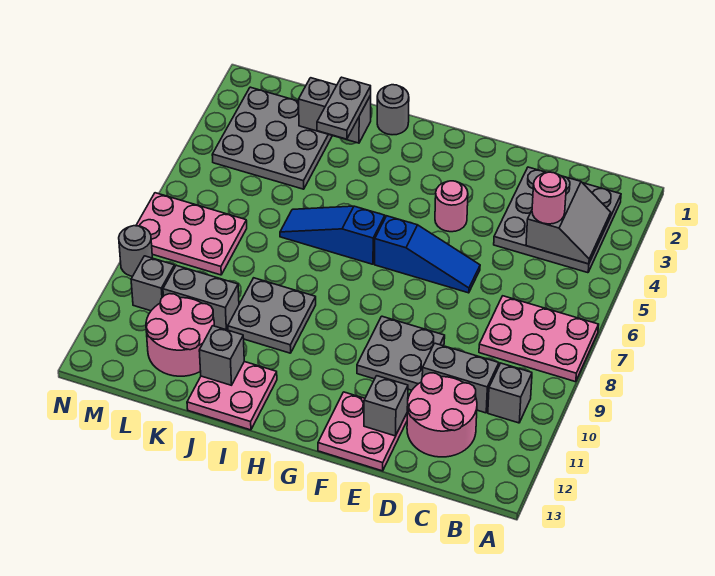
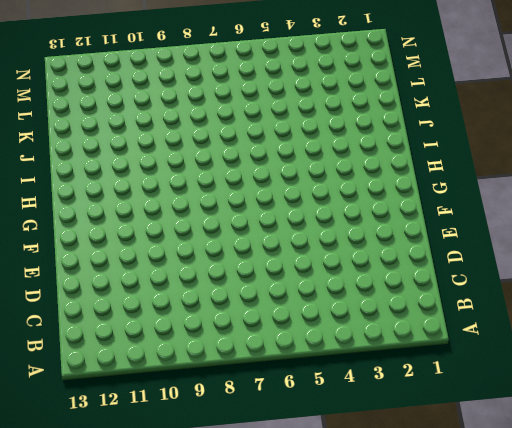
none -> pink 2x3 plate [479,296,599,382]
none -> grey 3x3 plate [494,167,621,273]
none -> grey 1x1 brick [488,363,532,423]

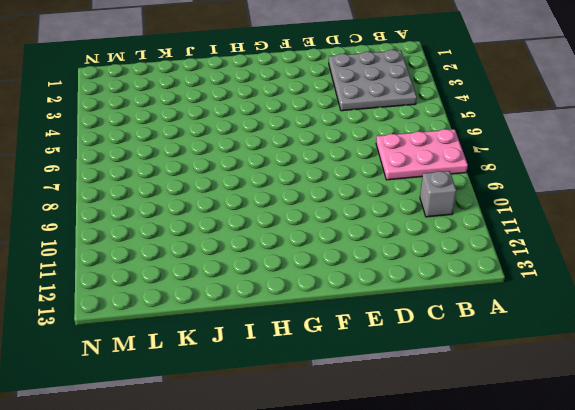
none -> grey 1x2 brick [422,343,499,413]
none -> pink 2x2 round brick [407,373,477,457]
none -> blue 1x3 slope [375,216,480,293]

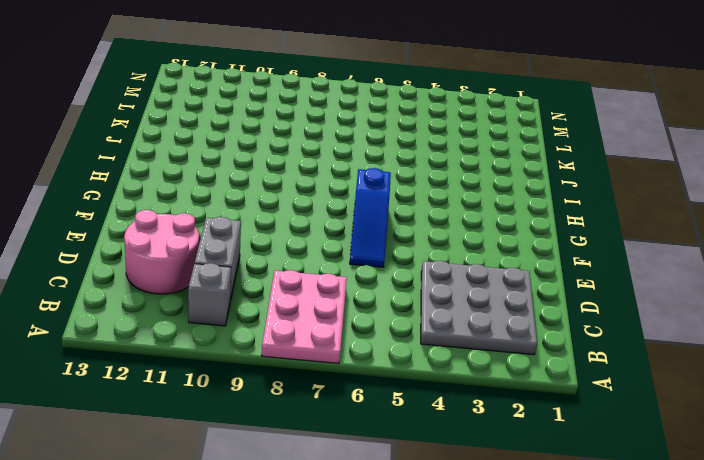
none -> grey 2x2 plate [357,316,445,390]
none -> pink 2x2 plate [318,392,407,471]
none -> pink 1x1 round brick [435,181,468,232]

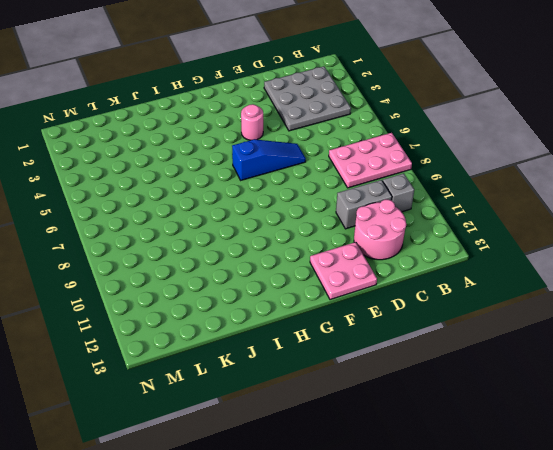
none -> grey 2x2 plate [357,316,445,390]
none -> blue 1x3 slope [280,206,385,264]
none -> grey 1x1 round brick [377,85,409,135]

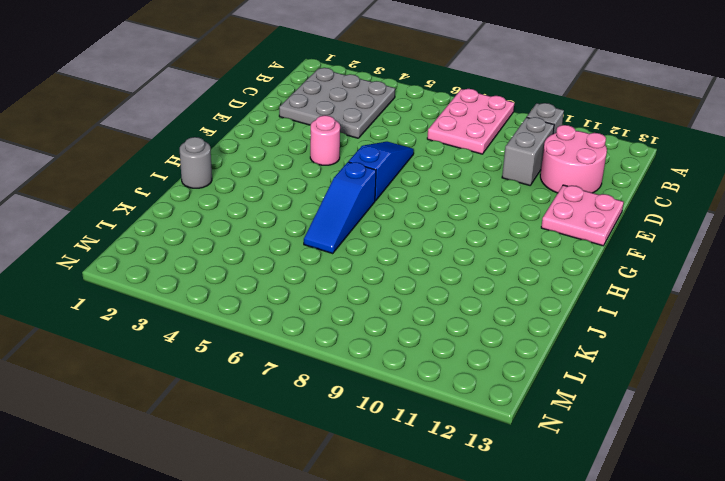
none -> grey 2x2 plate [357,316,445,390]
none -> grey 2x2 plate [228,278,316,353]
none -> pink 2x2 plate [187,362,277,430]

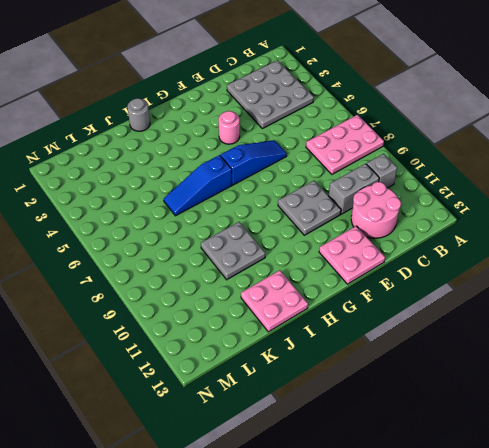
none -> grey 3x3 plate [212,87,332,189]
none -> grey 1x2 brick [163,265,239,330]
none -> pink 2x2 round brick [146,294,214,376]

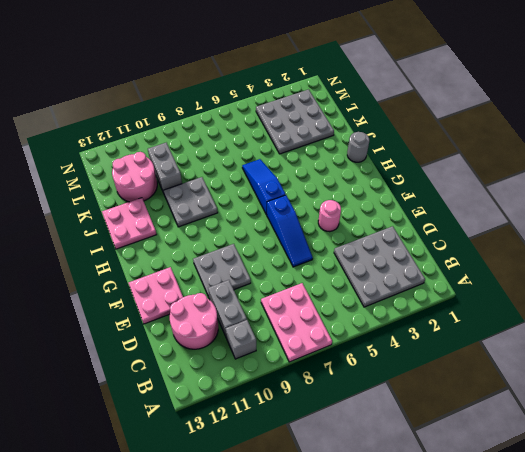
none -> pink 2x3 plate [136,193,247,275]
none -> grey 1x1 brick [131,256,175,311]
none -> grey 1x1 round brick [119,226,152,276]

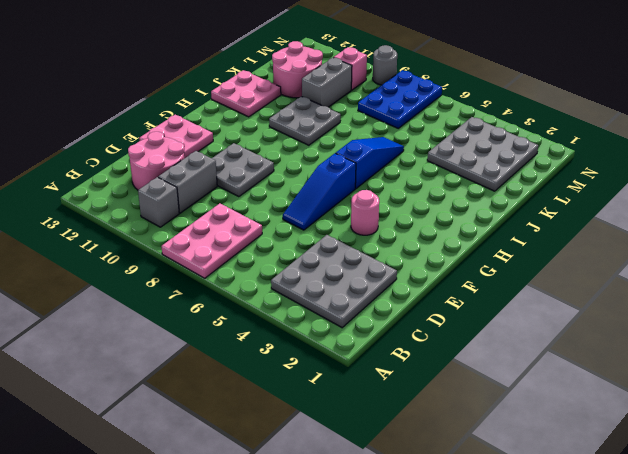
blue 2x3 plate [358,70,442,128] -> pink 2x3 plate [136,193,247,275]
pink 1x1 brick [334,47,367,90] -> grey 1x1 brick [131,256,175,311]
none -> grey 1x1 round brick [377,85,409,135]
none -> grey 2x2 slope [526,176,611,264]
none -> grey 1x1 brick [364,376,408,436]

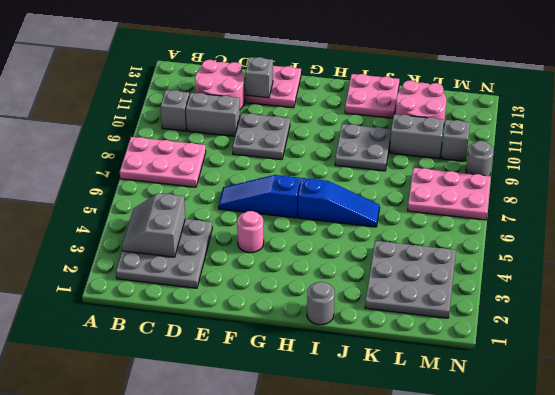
none -> grey 1x2 brick [299,78,371,143]
none -> grey 1x1 brick [199,326,244,385]
none -> pink 1x1 round brick [532,172,566,224]

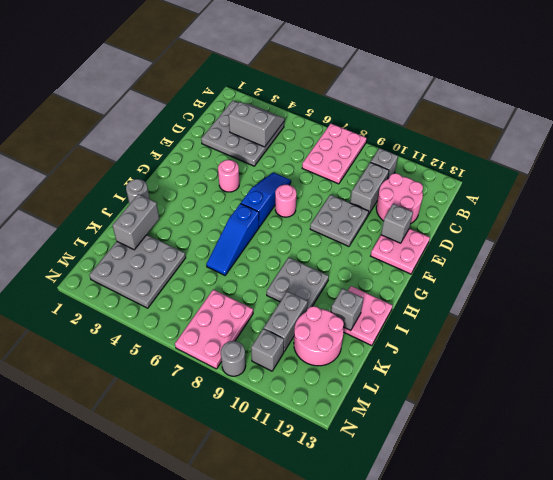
pink 1x1 round brick [275,185,296,217] -> pink 1x1 round brick moved to [532,172,566,224]
none -> grey 1x2 plate [317,77,371,139]

